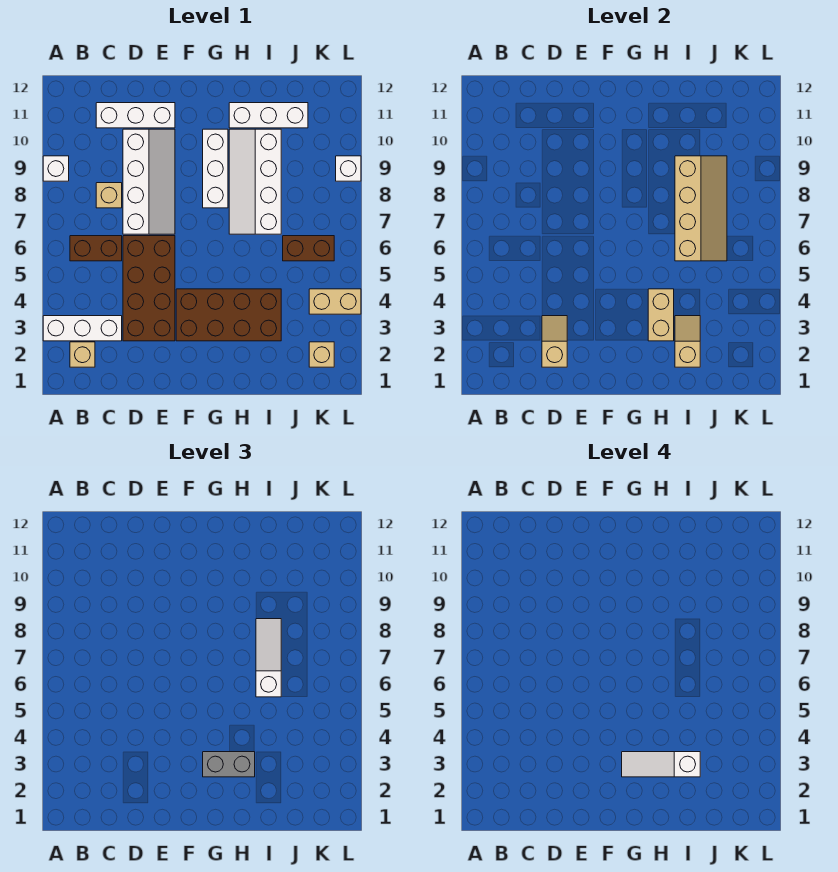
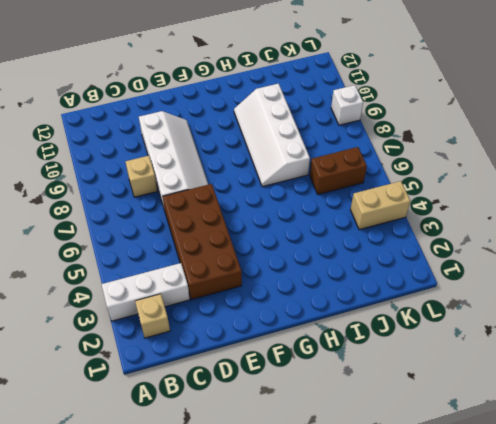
none -> white 1x1 brick [43,156,69,181]
none -> brown 1x2 brick [70,236,122,261]
none -> white 1x3 brick [96,103,175,128]

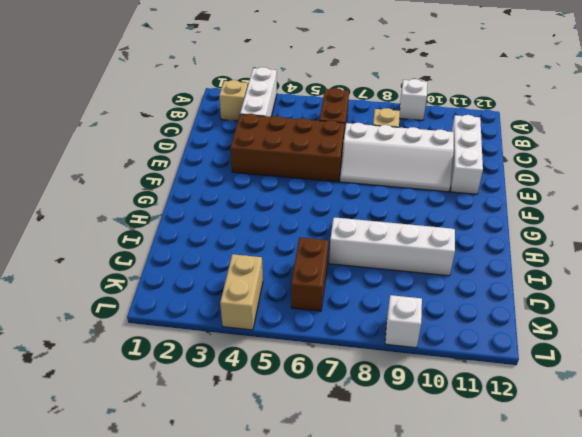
none -> brown 2x4 brick [176,289,281,341]
none -> white 1x3 brick [203,129,228,208]
none -> white 1x3 brick [229,103,308,128]

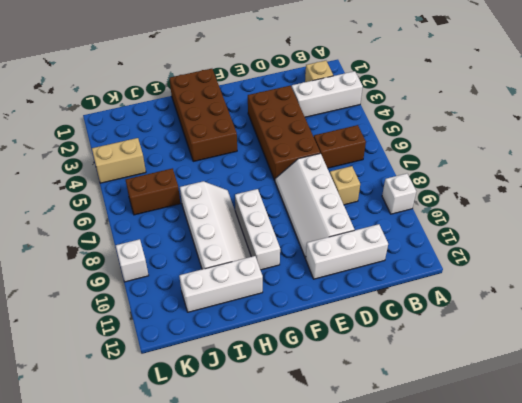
brown 2x4 brick [170,69,237,161] -> brown 2x4 brick turned to [176,289,281,341]
none -> tan 1x1 brick [309,342,334,367]
none -> tan 1x2 slope [542,316,567,367]
none -> tan 1x2 brick [648,289,674,341]

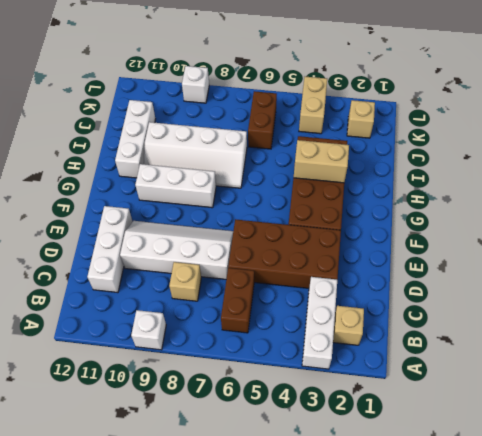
none -> tan 1x2 slope [542,316,567,367]
none -> tan 1x2 slope [675,316,700,367]
none -> tan 2x4 slope [675,156,727,261]

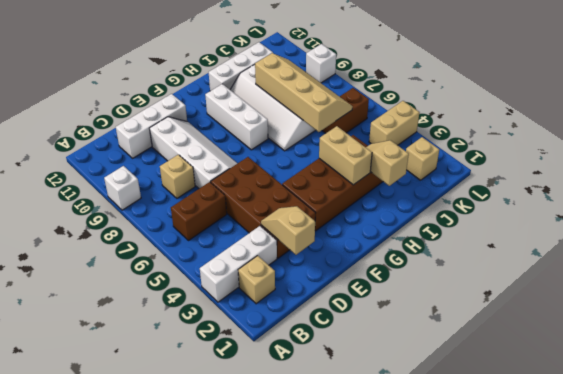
none -> grey 1x2 brick [203,752,255,777]
none -> white 1x3 slope [256,619,281,697]
none -> white 1x3 slope [622,752,700,777]

